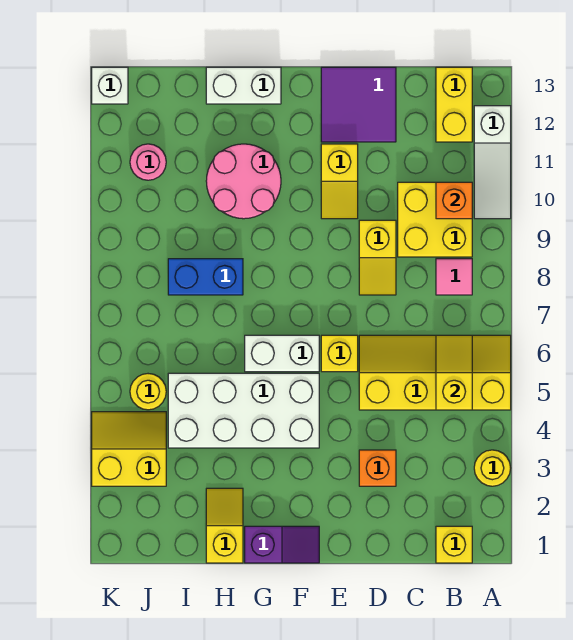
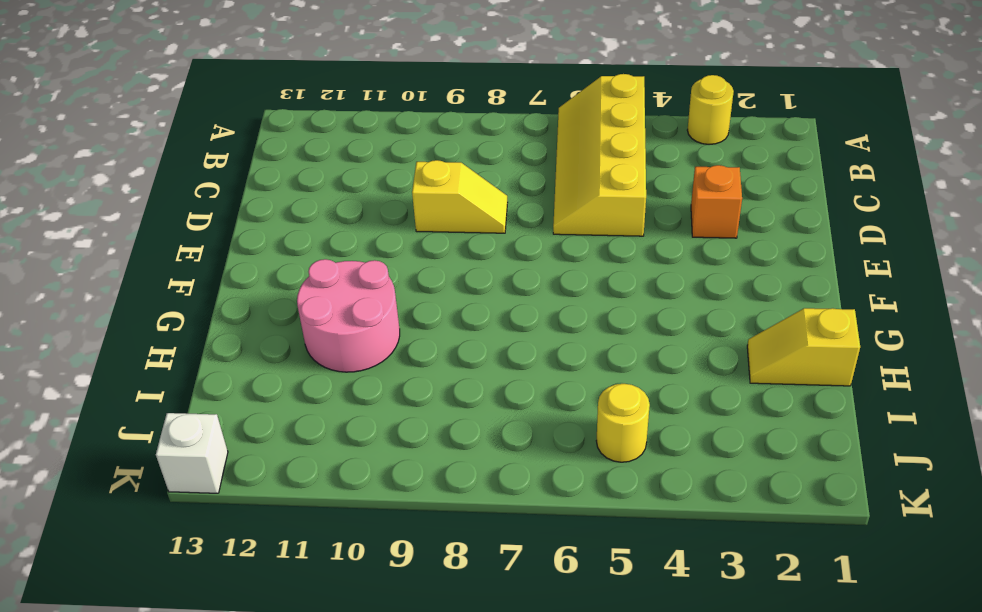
none -> white 1x3 slope [474,106,511,219]
none -> yellow 1x1 brick [436,526,472,563]
none -> pink 1x1 tile [436,259,472,295]

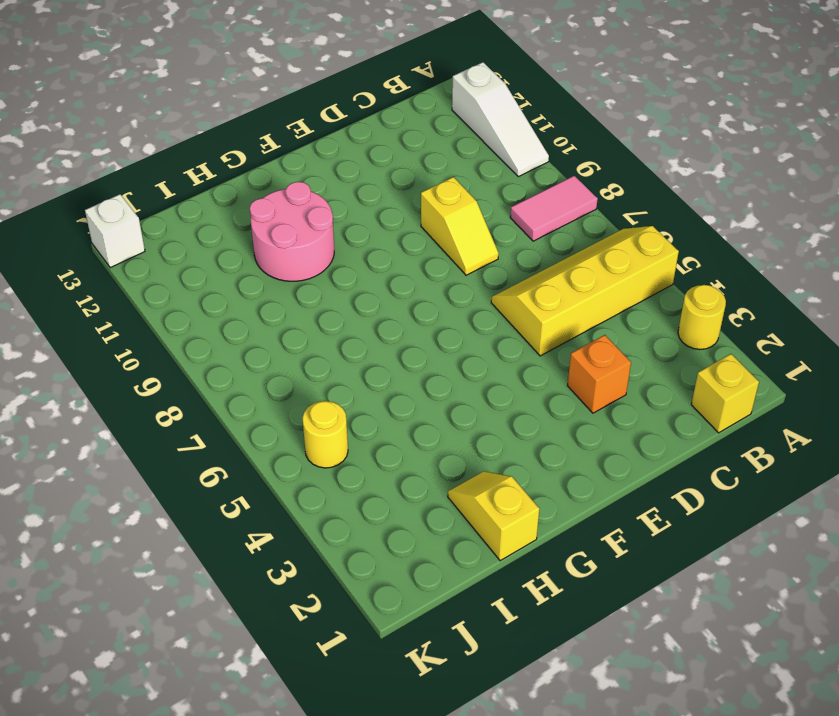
pink 1x2 tile [510,176,598,241] -> pink 1x1 tile [436,259,472,295]
none -> yellow 2x2 brick [398,182,472,257]
none -> yellow 1x2 brick [436,67,472,142]
none -> purple 2x2 tile [321,67,396,142]

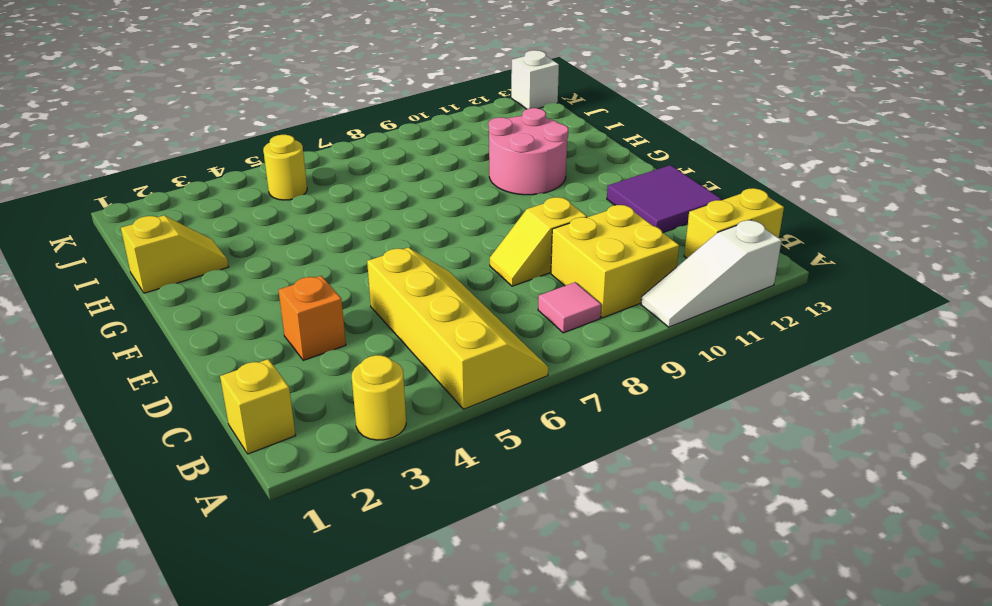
none -> yellow 1x1 brick [321,335,358,372]
none -> yellow 1x2 slope [321,144,358,219]
none -> purple 1x2 slope [245,526,319,563]

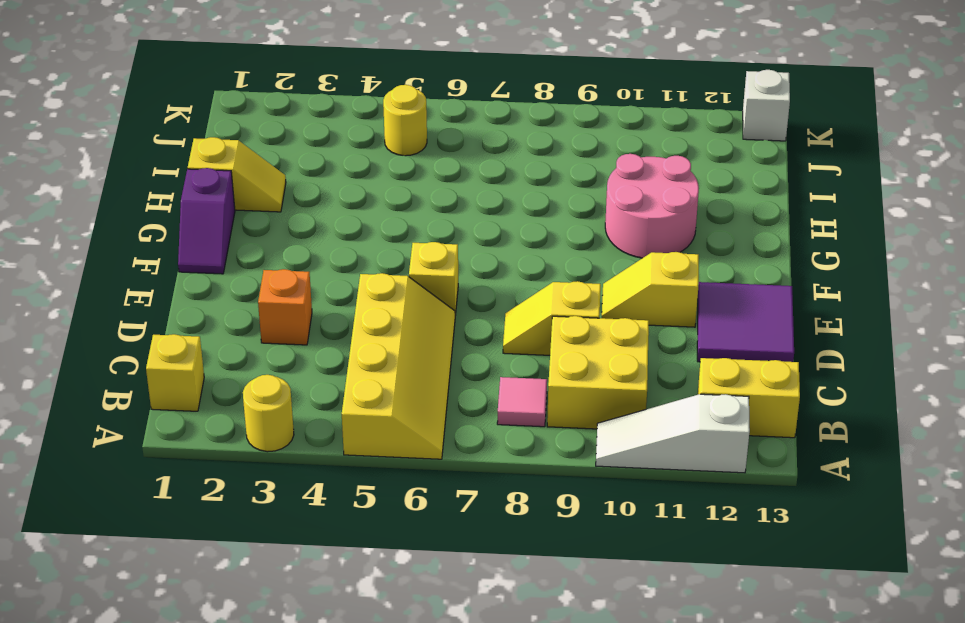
none -> white 2x4 brick [168,373,319,448]
none -> white 1x2 brick [245,335,319,372]
none -> white 1x2 brick [206,67,281,104]

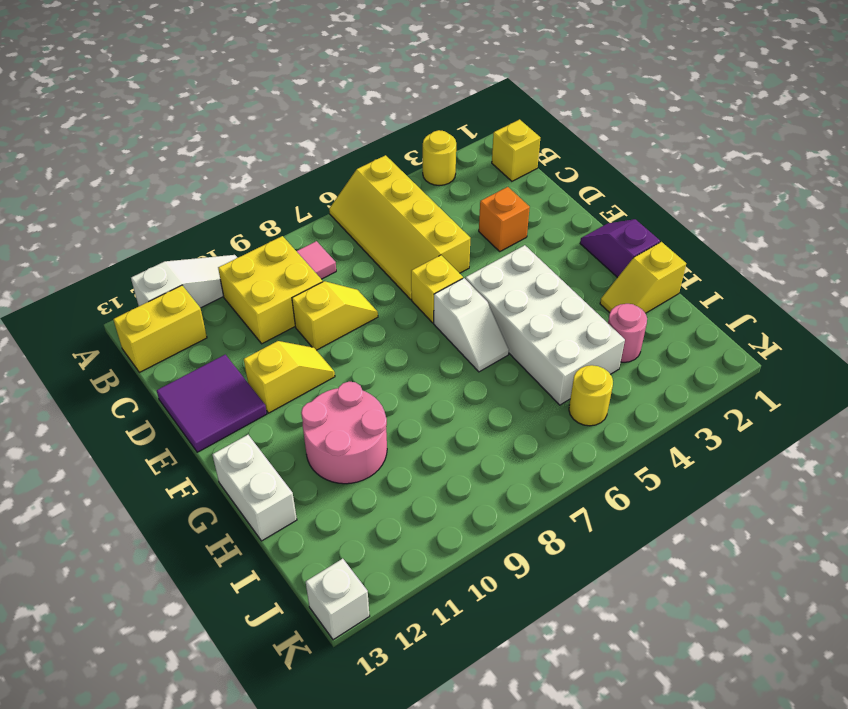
white 1x2 slope [434,278,509,372] -> white 1x2 brick [245,335,319,372]
pink 1x1 round brick [608,304,647,362] -> pink 1x1 round brick moved to [130,144,166,180]
none -> blue 1x2 brick [168,259,243,295]
none -> yellow 2x2 slope [92,412,166,486]
none -> yellow 1x2 slope [436,335,472,410]

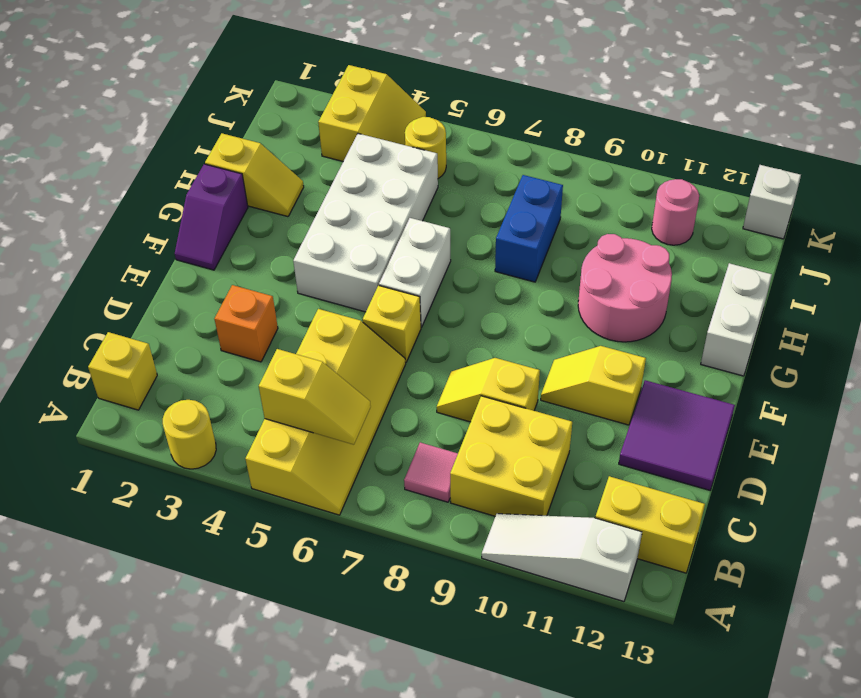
none -> orange 1x1 brick [436,182,472,219]

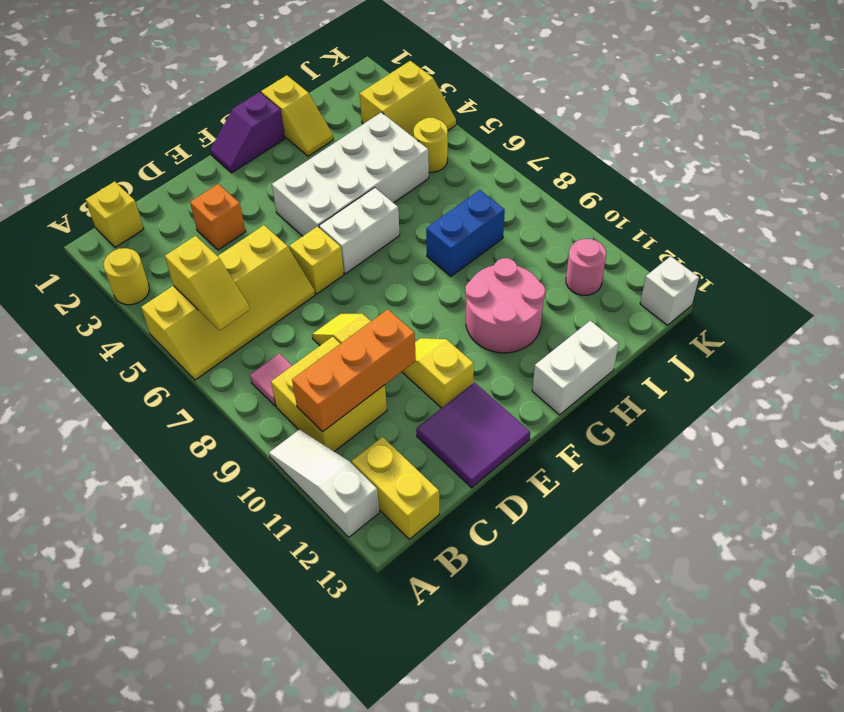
orange 1x3 brick [292,309,416,432] -> orange 1x1 brick [436,182,472,219]

